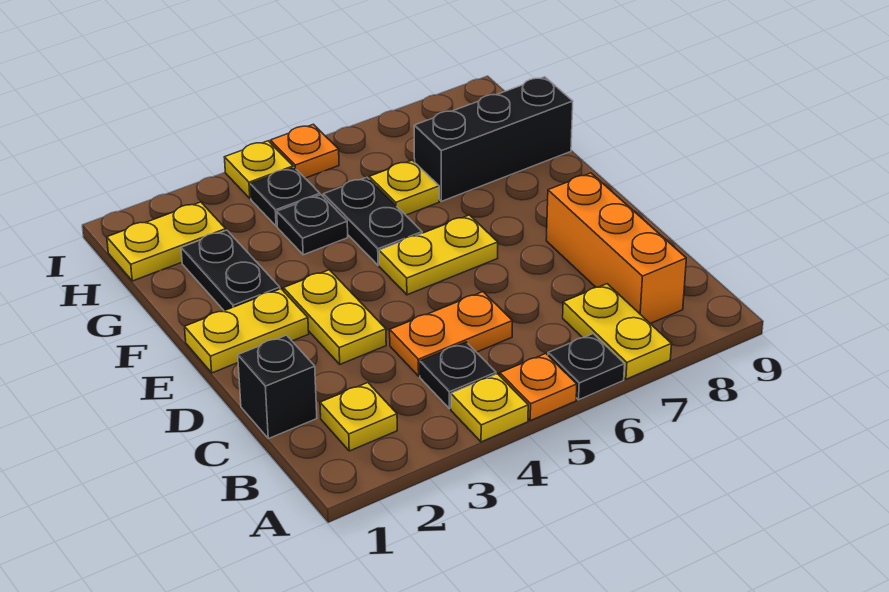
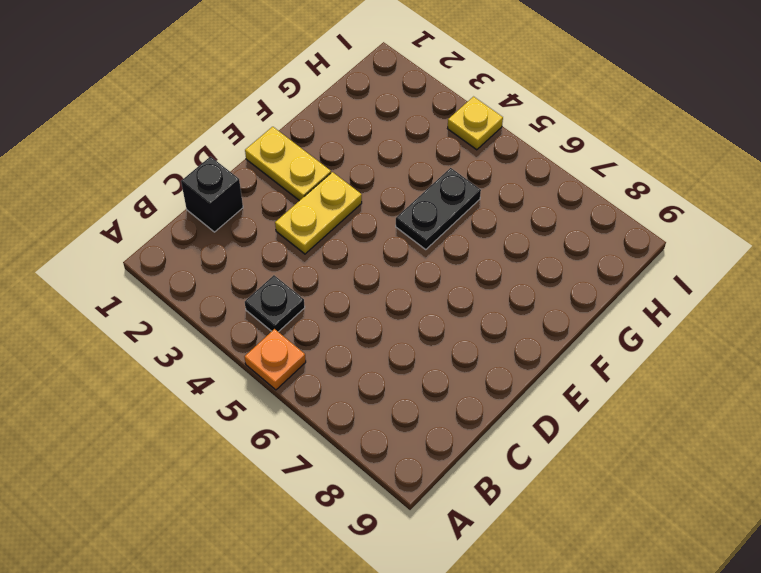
none -> yellow 1x1 plate [451,374,528,442]
none -> black 1x1 plate [548,334,625,400]
none -> yellow 1x2 plate [563,284,671,379]

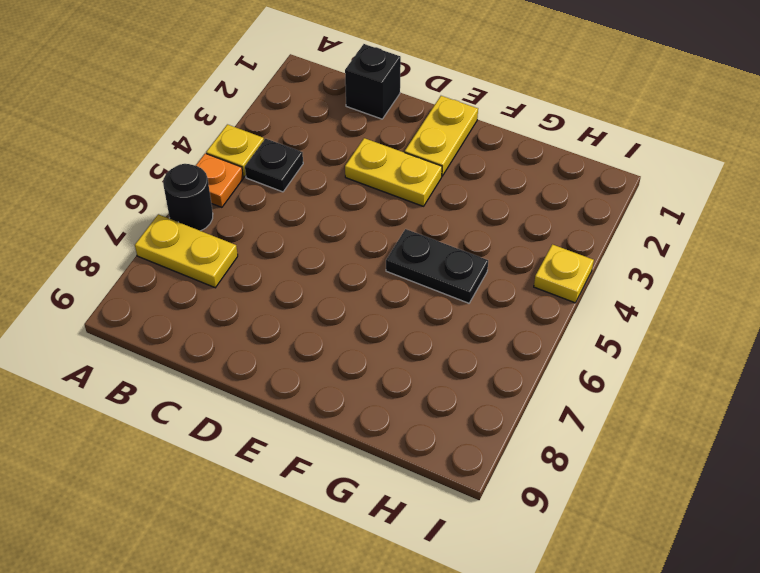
black 1x1 round brick [163,164,213,231] -> black 1x1 plate [548,334,625,400]
none -> yellow 1x1 plate [320,383,397,451]
none -> orange 1x3 brick [546,173,686,324]
none -> orange 1x2 plate [390,292,512,376]

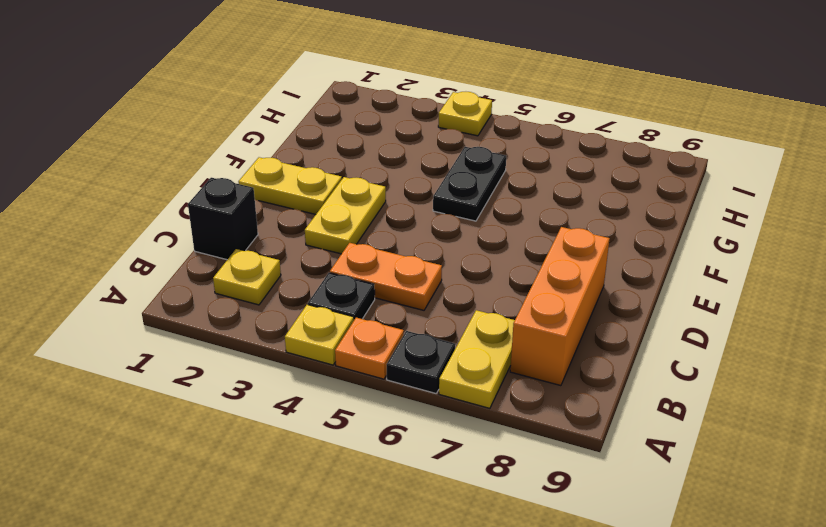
none -> yellow 1x2 plate [379,215,498,295]
none -> black 1x2 plate [181,230,280,311]
none -> black 1x1 plate [277,195,348,255]

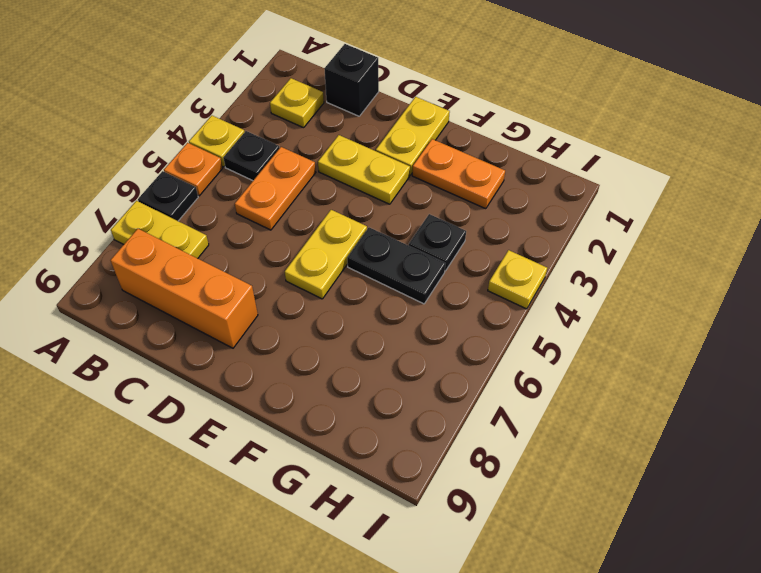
orange 1x2 plate [412,139,505,209] -> black 1x2 plate [181,230,280,311]
none -> yellow 1x1 plate [369,160,439,215]
none -> black 1x3 brick [414,77,573,201]
none -> yellow 1x2 plate [107,202,226,281]

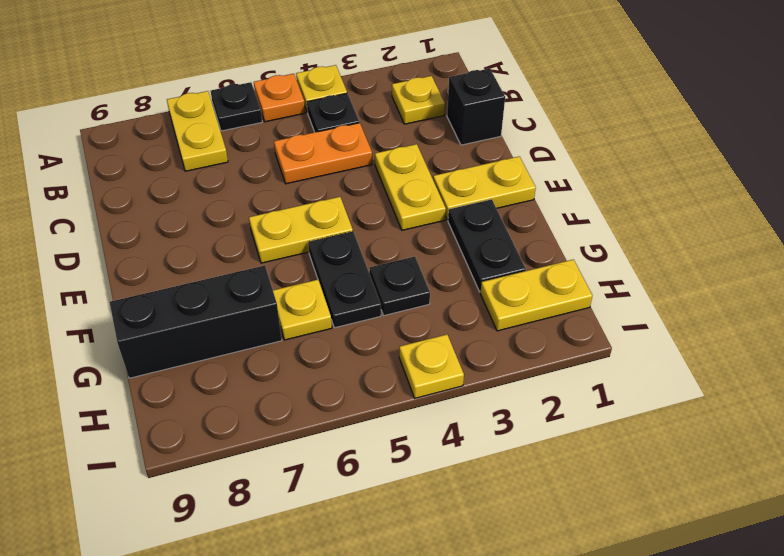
none -> orange 1x3 brick [546,173,686,324]
none -> black 1x1 plate [250,168,320,226]
none -> orange 1x1 plate [270,124,339,178]

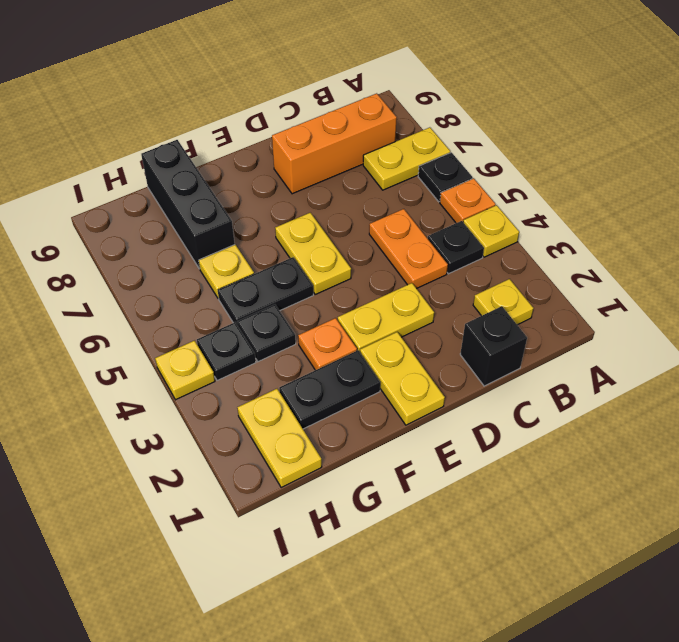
orange 1x1 plate [298,318,357,370] -> orange 1x1 plate moved to [270,124,339,178]

